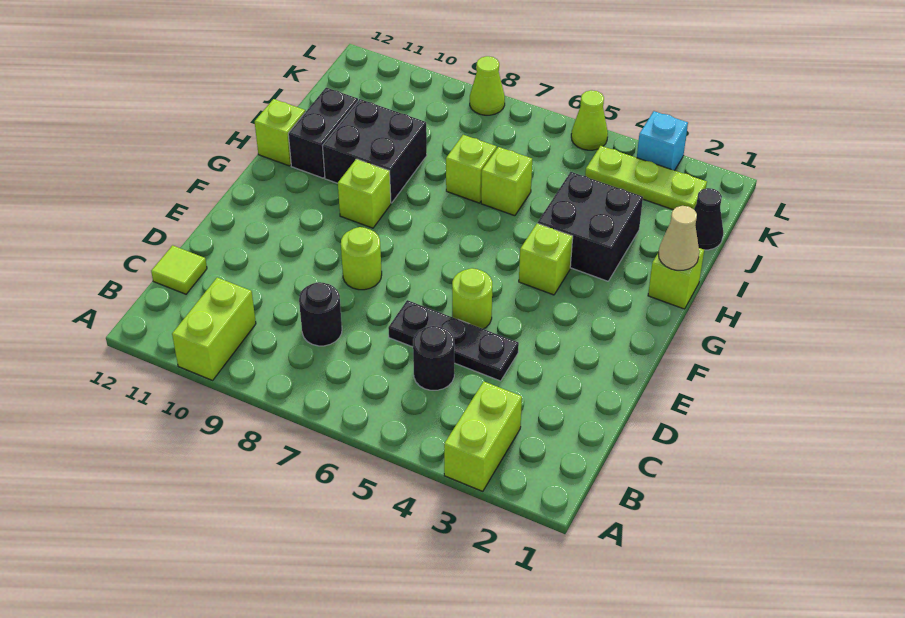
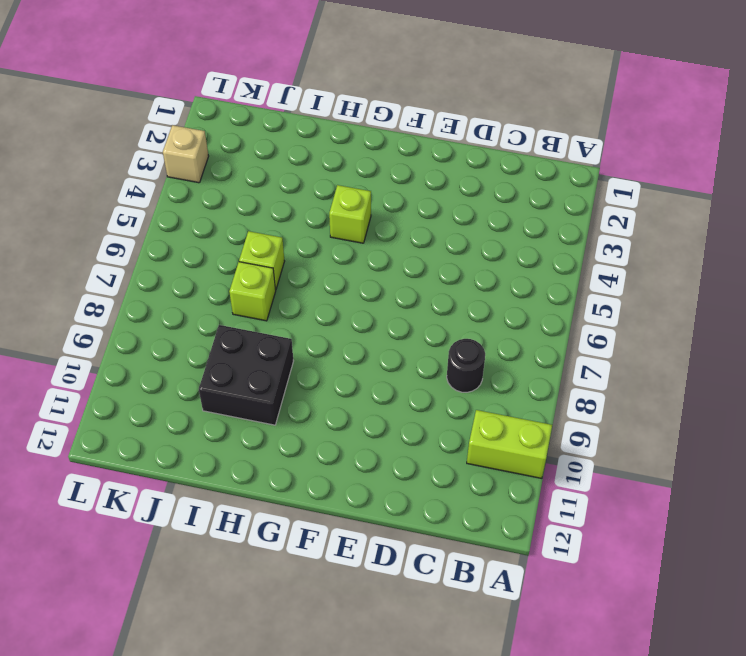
tan 1x1 brick [163,125,209,183] -> cyan 1x1 brick [637,111,688,171]
none -> lime 1x2 brick [444,381,522,491]
none -> black 1x1 round brick [413,326,454,390]
none -> lime 1x1 tile [151,245,207,294]

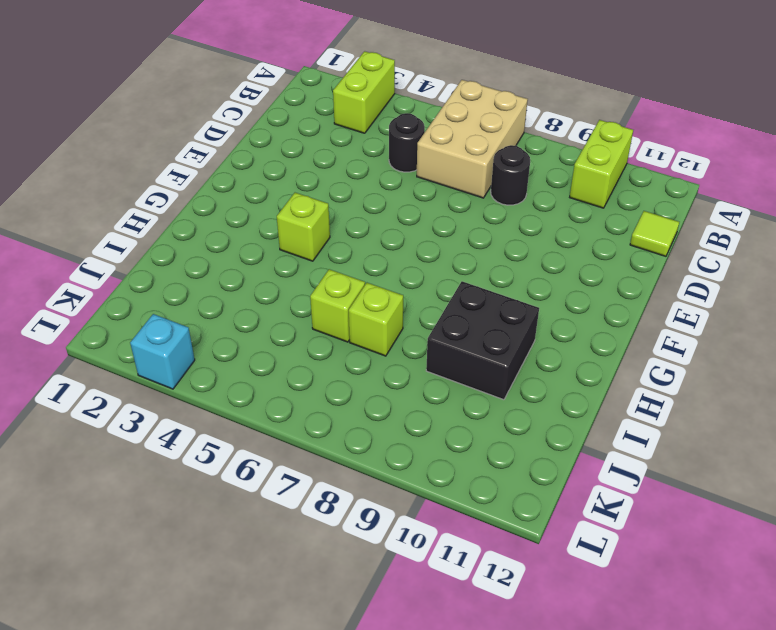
tan 2x3 brick [417,80,528,198] -> none
none -> black 1x3 plate [388,300,519,381]
none -> lime 1x1 round brick [452,268,492,329]
none -> lime 1x1 round brick [341,227,382,290]

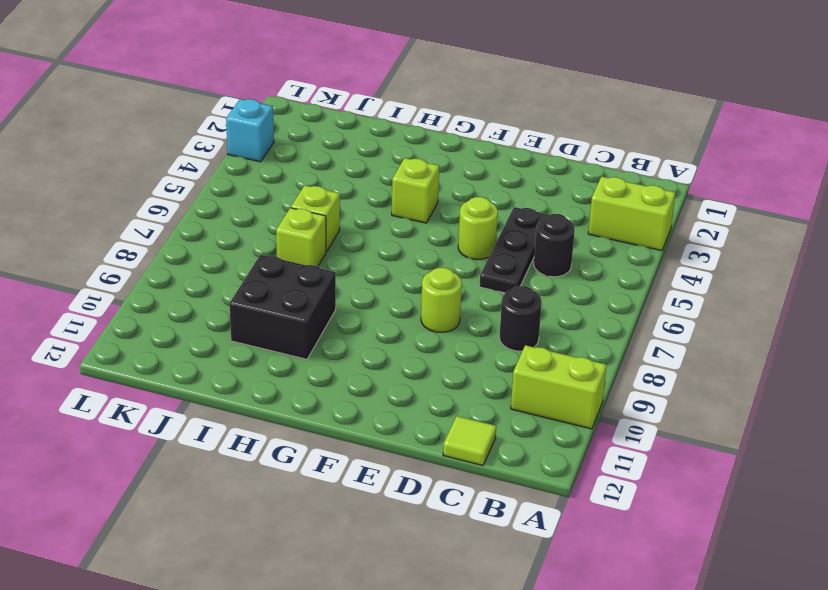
none -> lime 1x1 brick [338,159,391,228]
none -> lime 1x1 brick [648,248,704,309]
none -> black 2x2 brick [538,172,643,281]

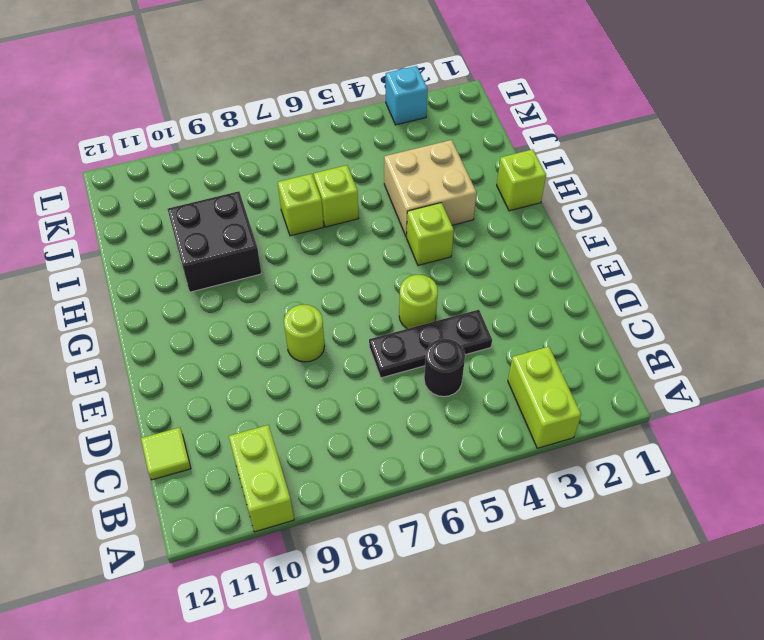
tan 2x2 brick [384,140,477,237] -> black 2x2 brick [538,172,643,281]
none -> black 1x1 round brick [299,282,342,346]
none -> lime 1x1 brick [338,159,391,228]
none -> black 1x2 brick [288,88,358,178]

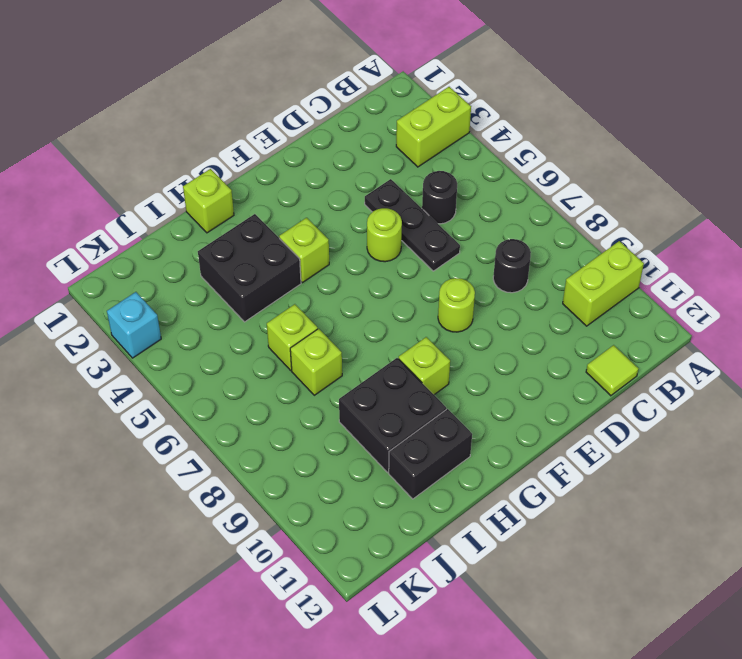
none -> lime 1x1 brick [255,99,305,166]
none -> black 1x1 cone [694,188,723,250]
none -> lime 1x3 plate [585,146,707,210]

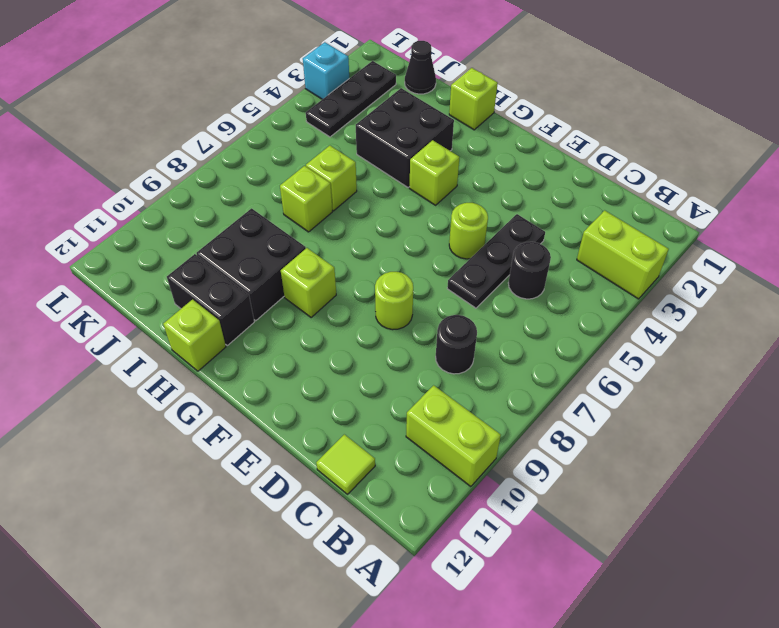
black 1x3 plate [306,61,396,137] -> lime 1x3 plate [585,146,707,210]
none -> lime 1x1 cone [571,90,608,150]
none -> lime 1x1 cone [470,56,505,115]
none -> tan 1x1 cone [659,206,699,270]

